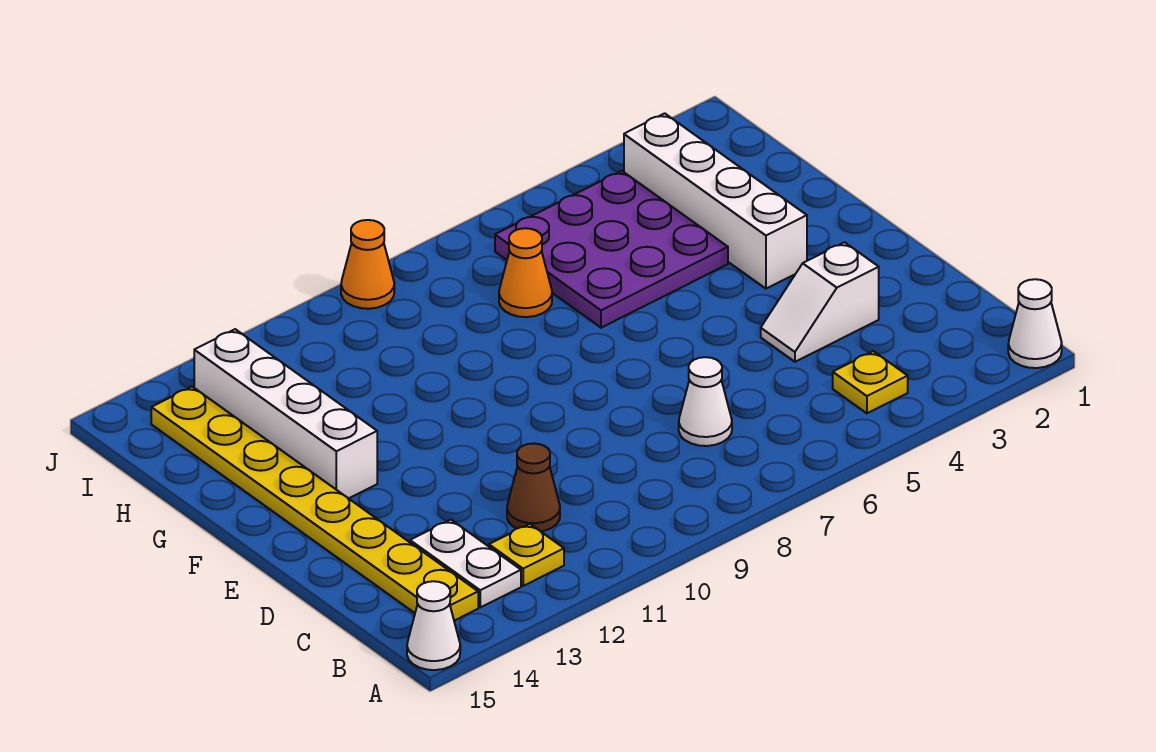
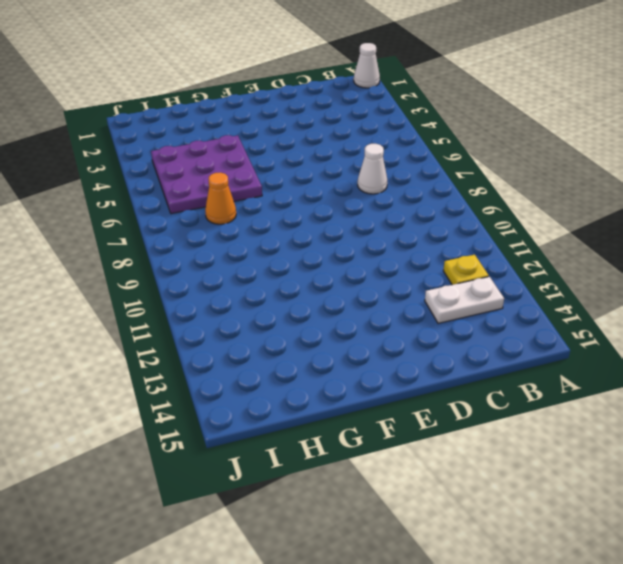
none -> white 1x1 cone [407,581,460,670]
none -> yellow 1x1 plate [833,351,908,413]
none -> yellow 1x8 plate [151,387,478,621]

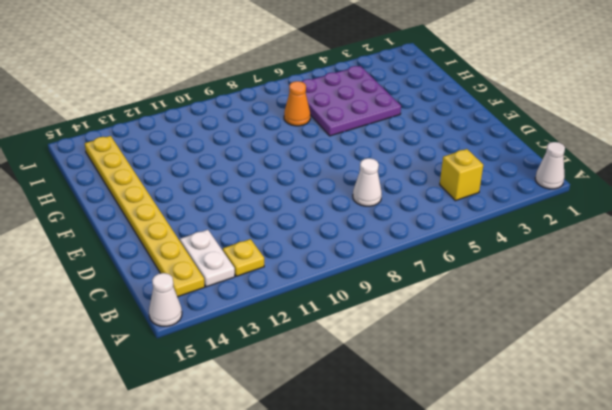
yellow 1x1 brick [440,149,483,201] -> yellow 1x1 plate [833,351,908,413]
none -> brown 1x1 cone [507,443,560,531]
none -> white 1x2 slope [761,242,879,362]
none -> white 1x4 brick [624,113,807,289]

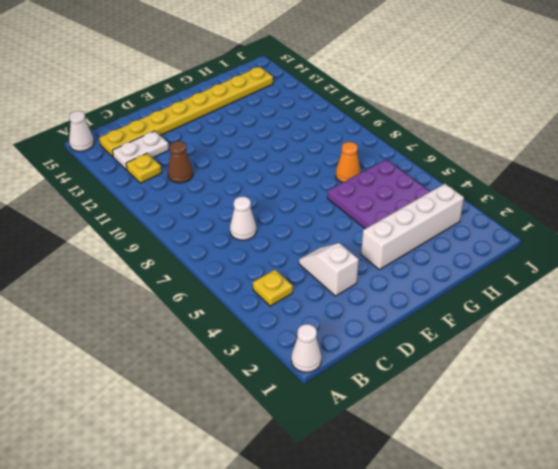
none -> white 1x4 brick [194,329,377,498]
none -> orange 1x1 cone [341,220,394,309]

